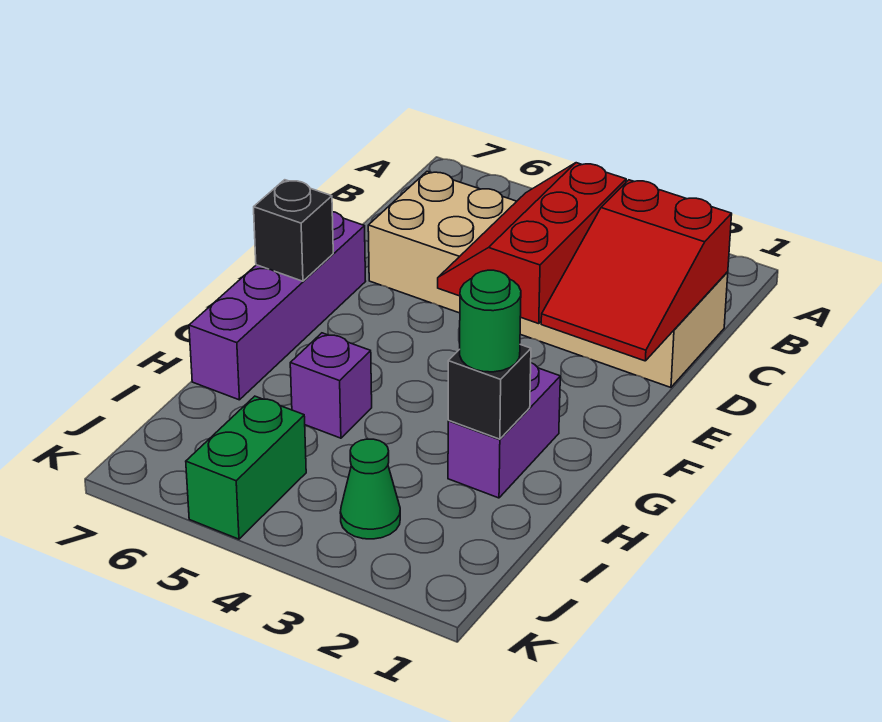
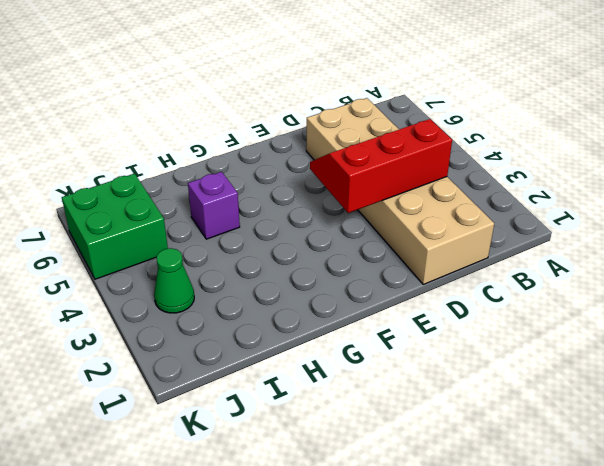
green 2x2 brick [62,174,168,279] -> green 1x2 brick [186,396,306,539]
none -> purple 1x4 brick [189,212,366,400]
none -> purple 1x2 brick [448,363,560,498]

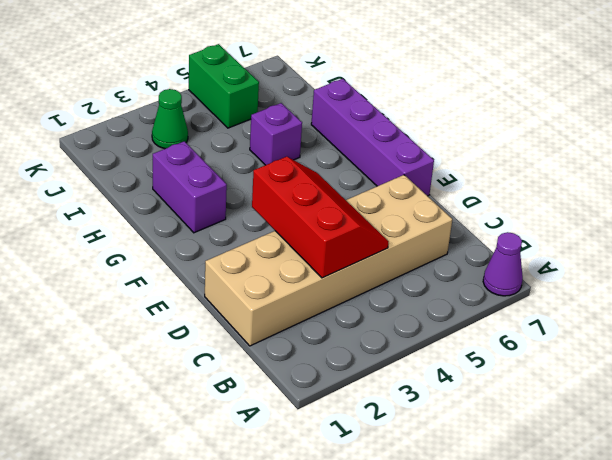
purple 1x1 cone [483,232,523,296] -> none
none -> red 2x3 slope [541,180,732,361]
none -> black 1x1 brick [254,180,333,281]

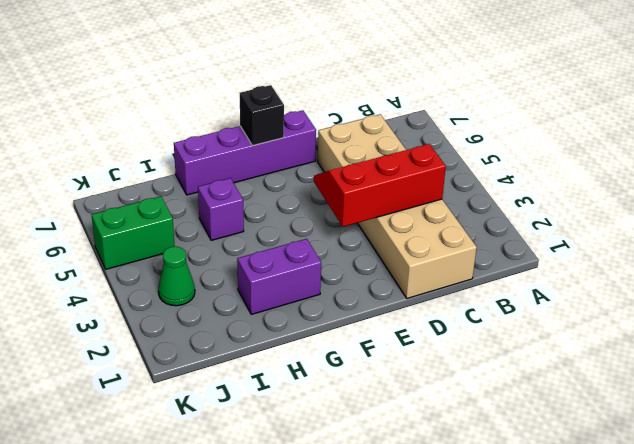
none -> red 2x3 slope [541,180,732,361]
none -> black 1x1 brick [448,345,531,439]

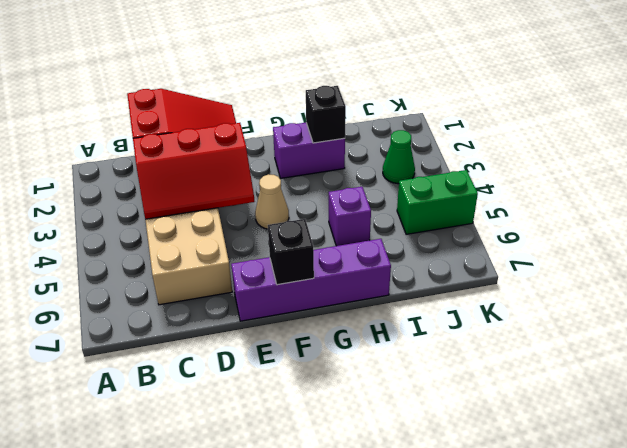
tan 1x1 cone [255,174,289,229] -> none
none -> green 1x1 round brick [460,270,521,372]

